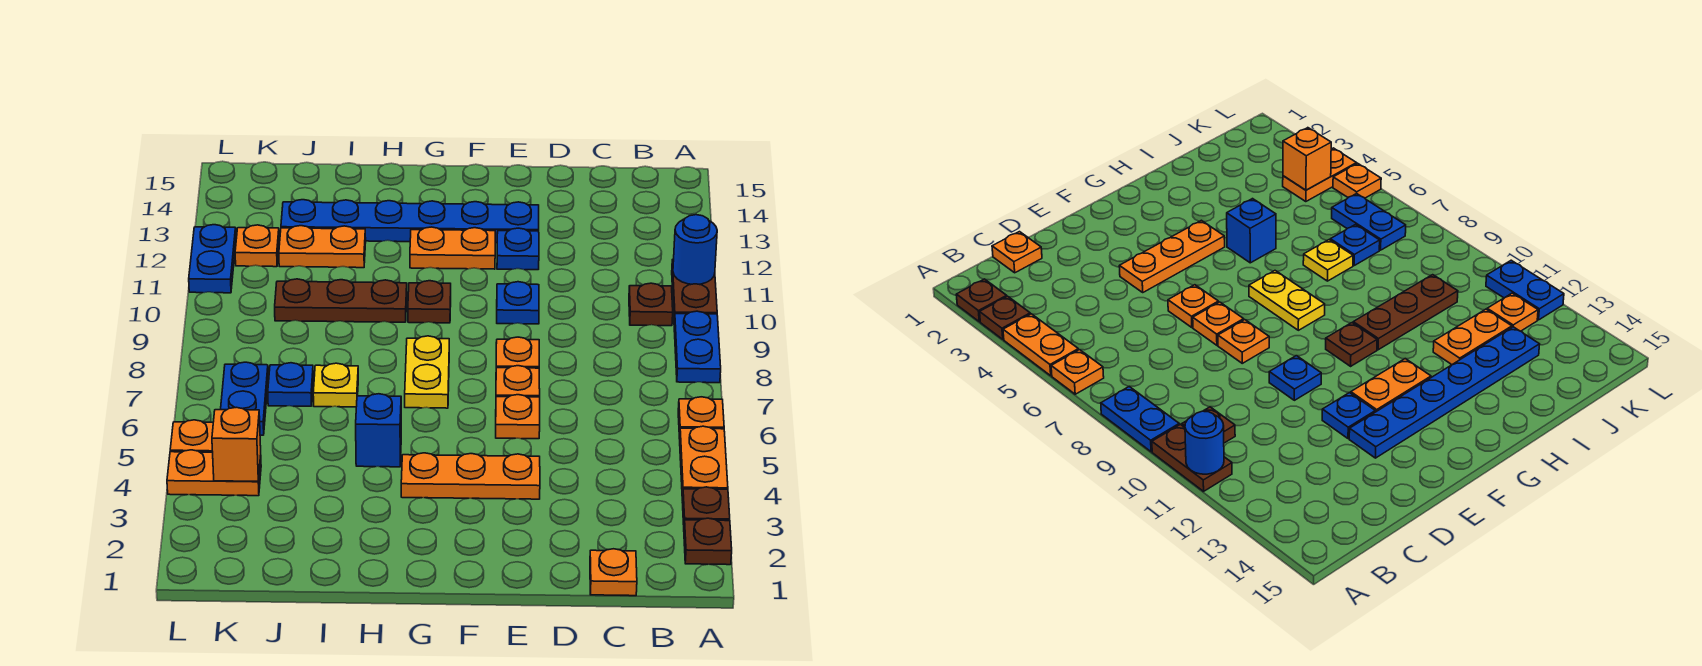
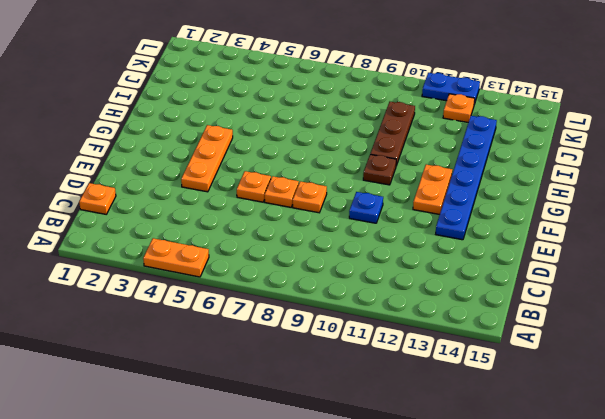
none -> brown 1x1 plate [684,518,732,565]
none -> brown 1x1 plate [682,487,730,525]
none -> orange 1x1 plate [678,397,724,439]
none -> blue 1x2 plate [674,311,721,383]

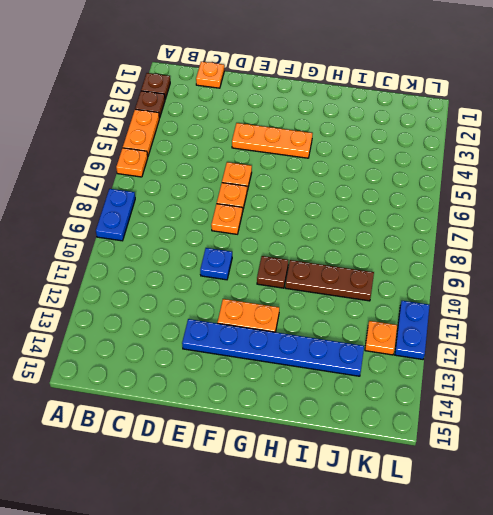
none -> brown 1x2 plate [672,259,717,322]
none -> brown 1x1 plate [629,283,673,326]
none -> blue 1x1 plate [497,228,539,270]
none -> yellow 1x2 plate [405,336,449,408]

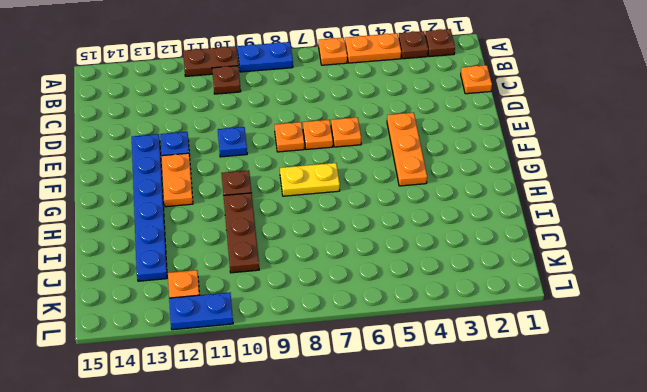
none -> blue 1x1 brick [356,394,401,467]
none -> yellow 1x1 plate [313,363,358,407]
none -> orange 1x2 plate [279,226,366,268]
none -> blue 1x1 plate [268,363,313,406]

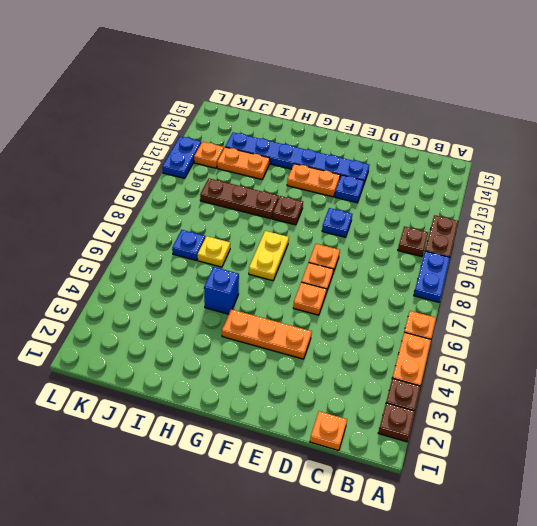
none -> orange 1x2 plate [167,450,261,496]
none -> blue 1x2 plate [221,362,268,435]
none -> orange 1x1 plate [170,420,213,452]
none -> blue 1x1 round brick [673,215,717,284]

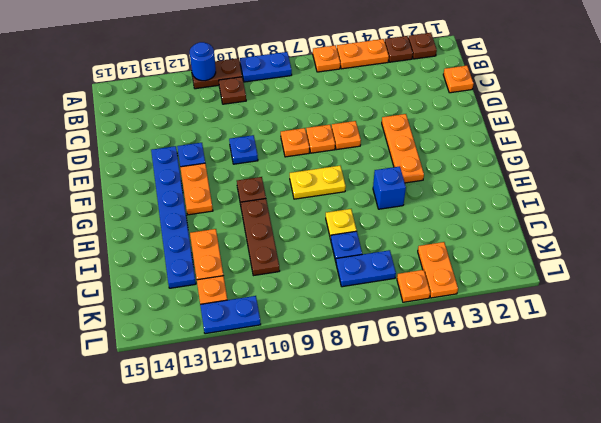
none -> orange 1x1 brick [212,407,261,481]

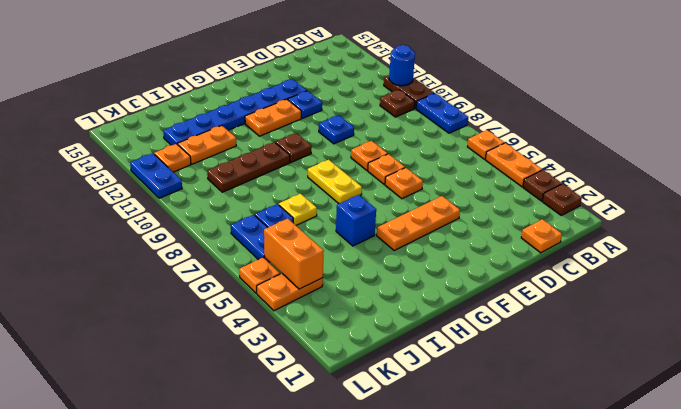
orange 1x2 brick [264,219,324,289] -> orange 1x1 brick [212,407,261,481]

